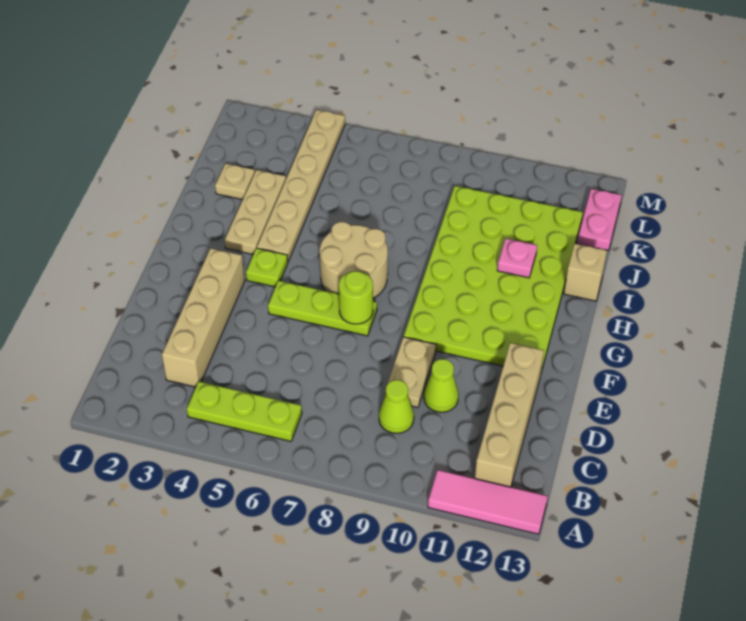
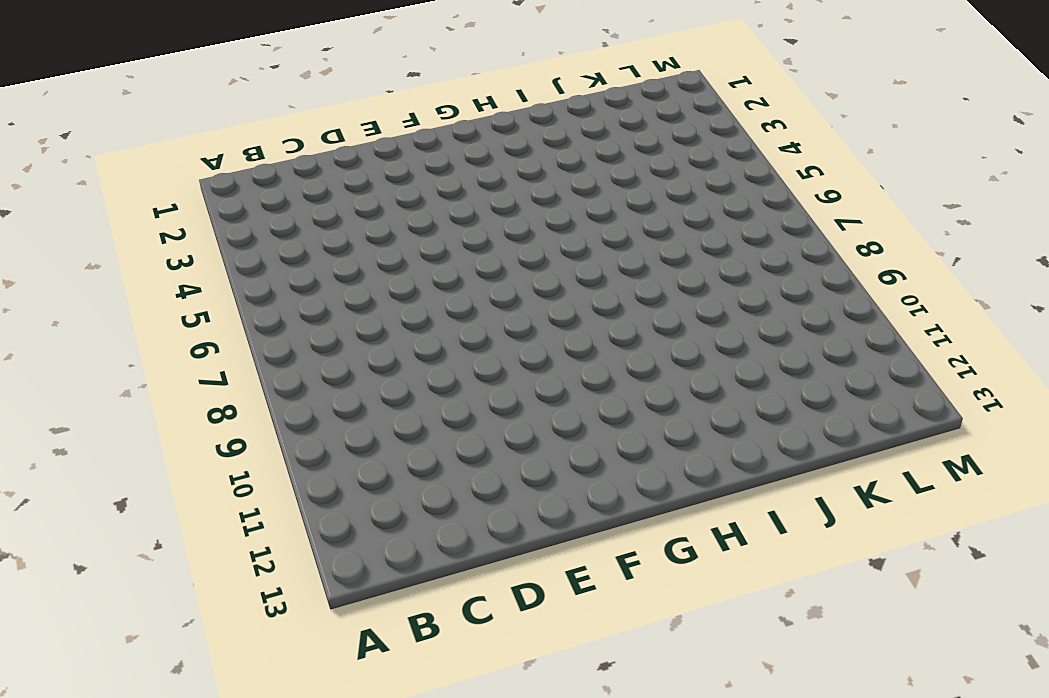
none -> pink 1x3 tile [428,470,548,534]
none -> lime 1x3 plate [187,382,302,441]
none -> tan 1x4 brick [475,343,544,487]

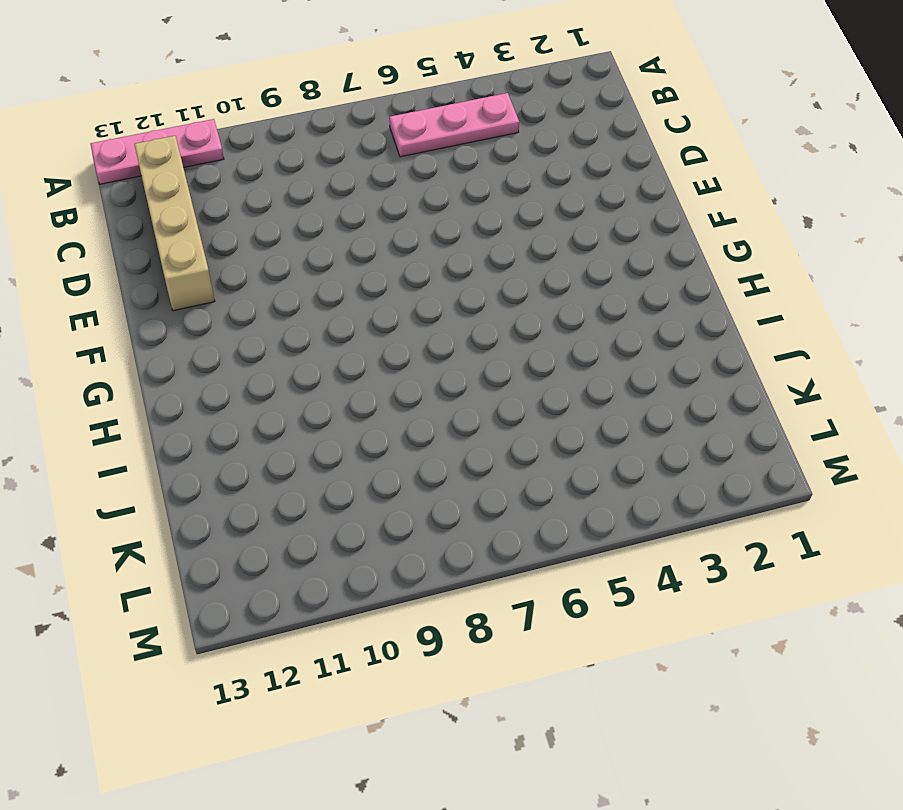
pink 1x3 plate [90,119,224,184] -> pink 1x3 tile [428,470,548,534]
pink 1x3 plate [390,93,519,157] -> lime 1x3 plate [187,382,302,441]
none -> tan 1x4 brick [162,248,245,387]
none -> lime 1x1 cone [379,380,414,433]
none -> tan 1x2 plate [385,337,436,407]

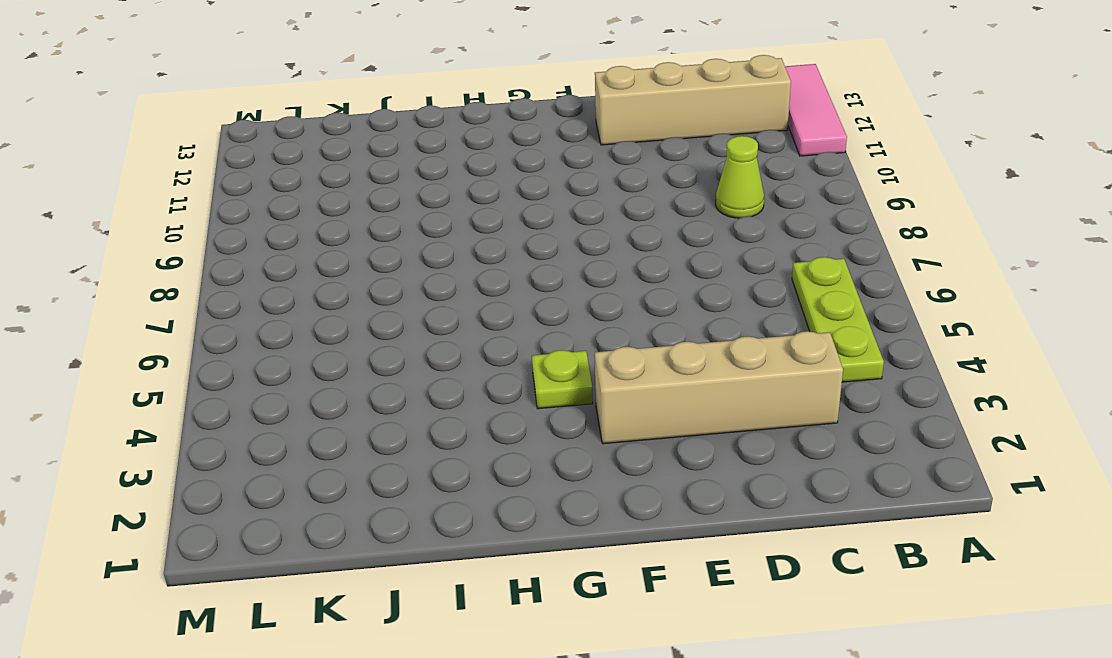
none -> tan 1x2 plate [385,337,436,407]
none -> lime 1x1 cone [424,359,459,412]
none -> lime 1x3 plate [268,281,377,336]

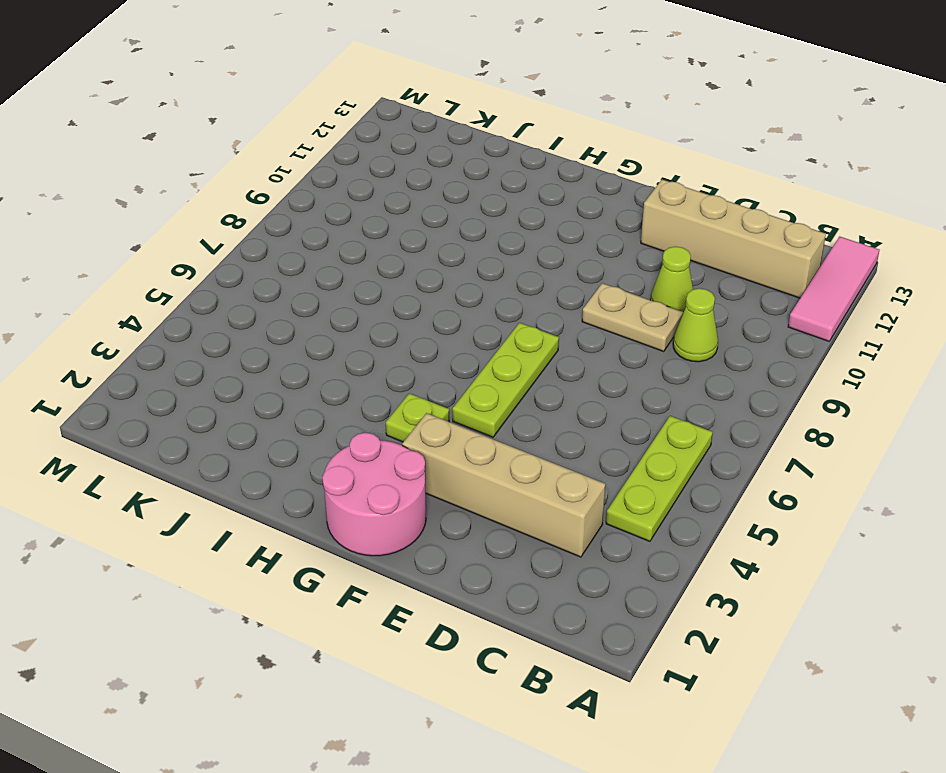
pink 2x2 round brick [322,433,426,556] -> none
none -> lime 4x6 plate [404,186,583,372]
none -> tan 2x2 round brick [320,222,388,298]
none -> tan 1x3 plate [225,170,286,254]

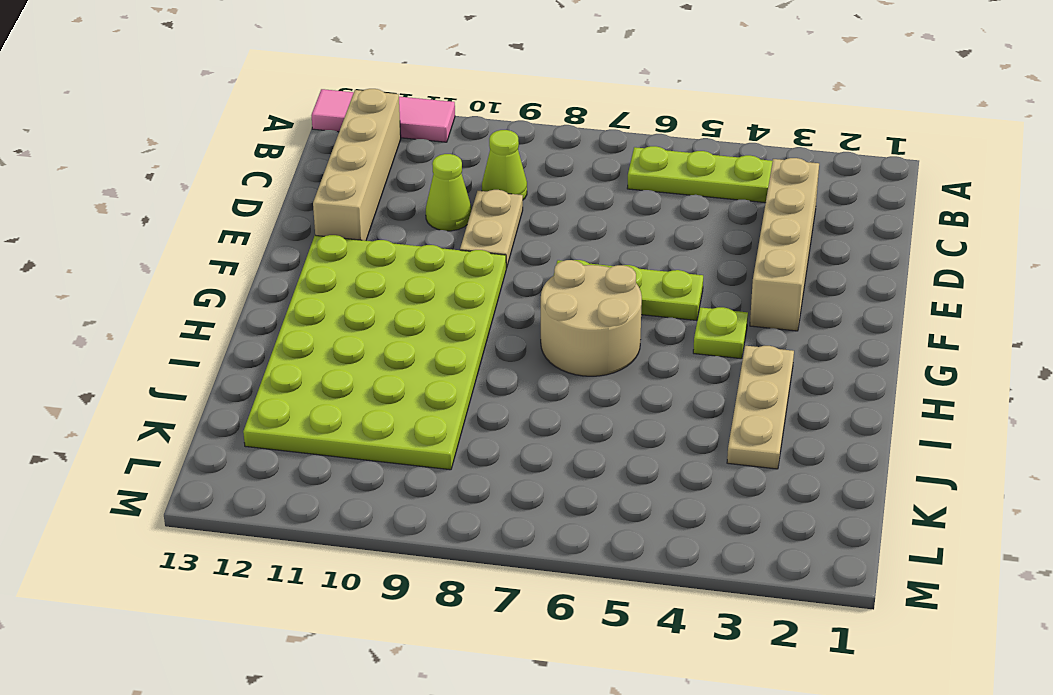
none -> tan 1x6 plate [257,110,345,261]
none -> tan 1x1 brick [564,244,607,301]
none -> tan 1x1 plate [215,164,255,200]

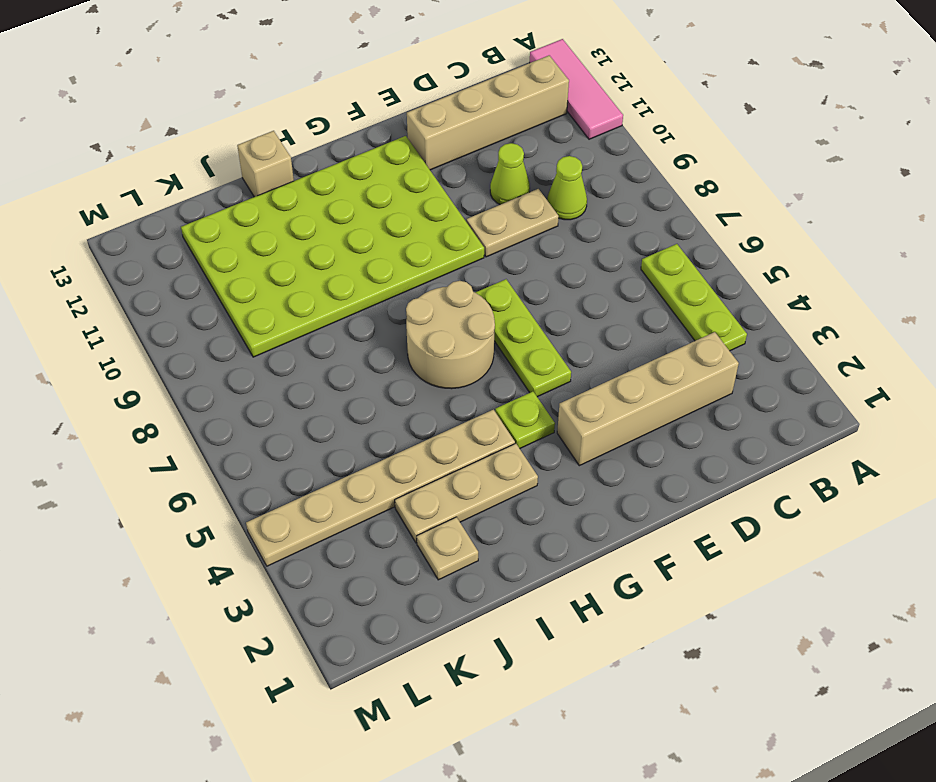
none -> pink 1x2 plate [577,189,622,250]
none -> lime 1x1 round brick [339,271,373,324]
none -> pink 1x1 plate [497,239,537,278]

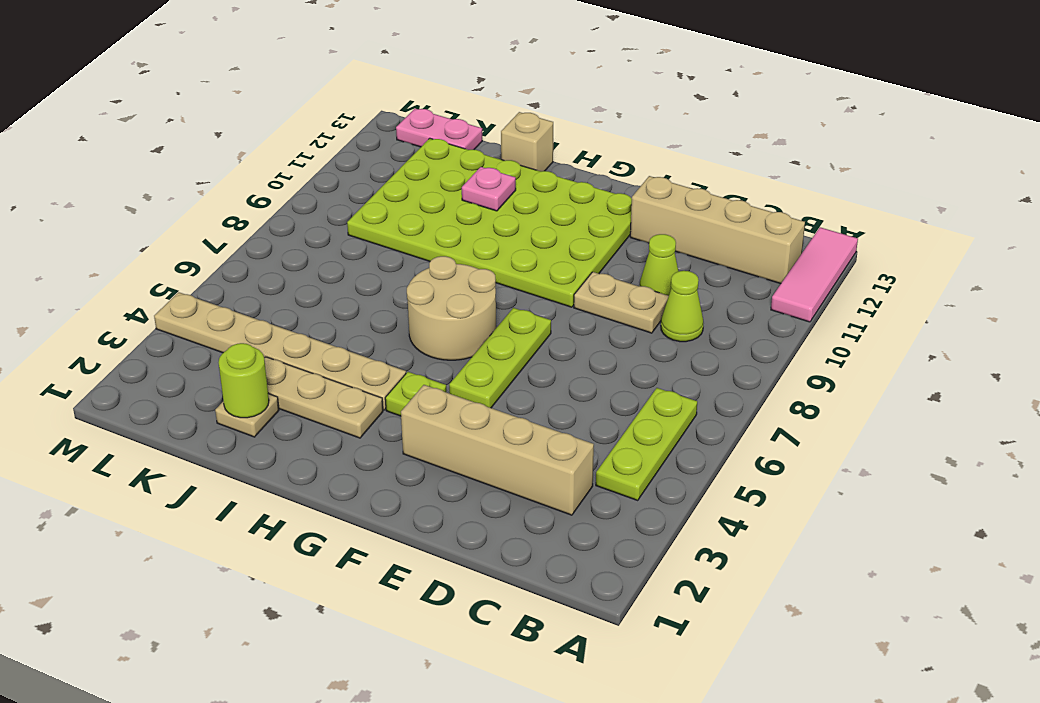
lime 1x1 round brick [218,343,269,418] -> lime 1x1 round brick moved to [339,271,373,324]

